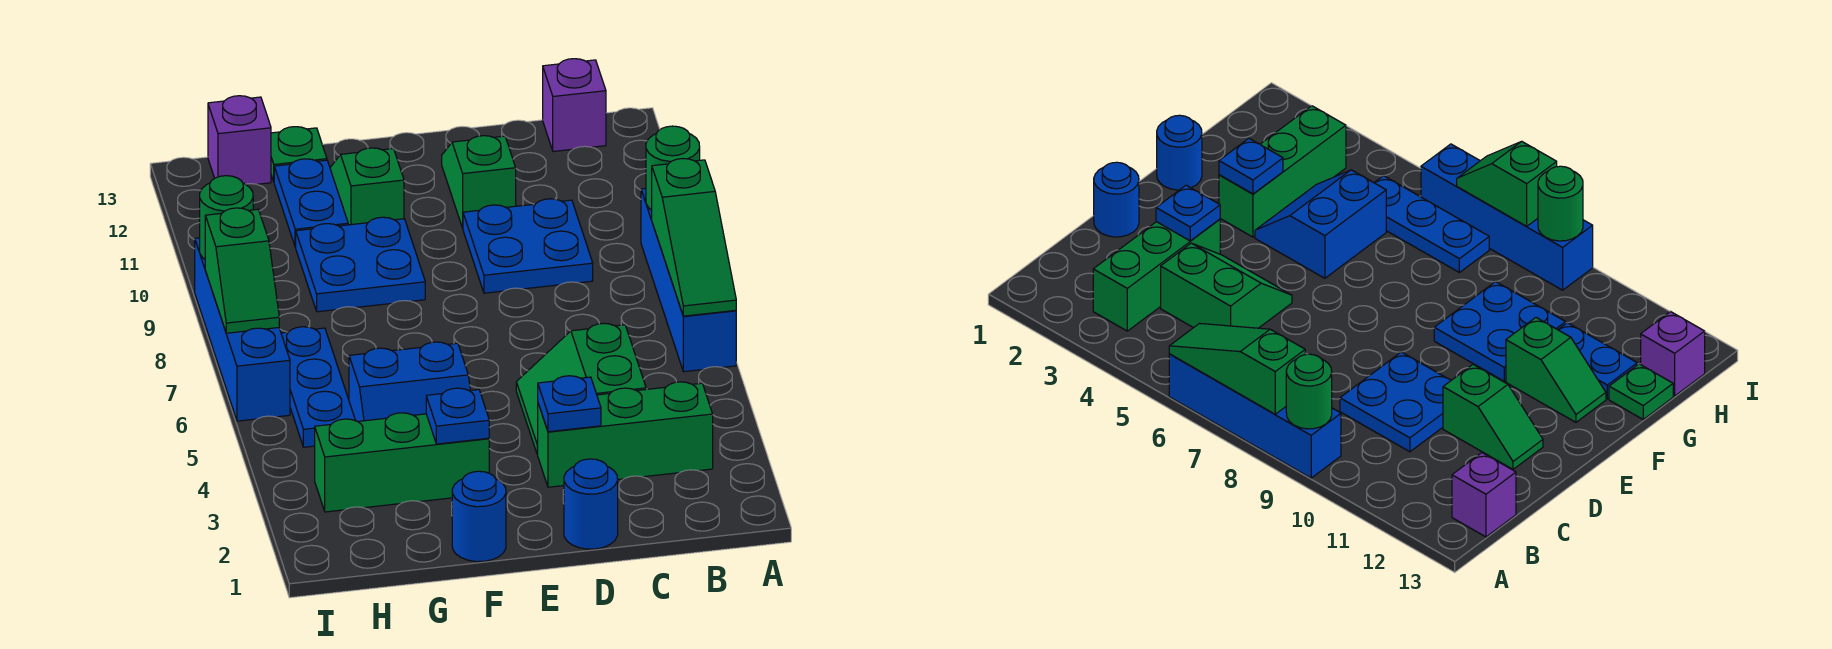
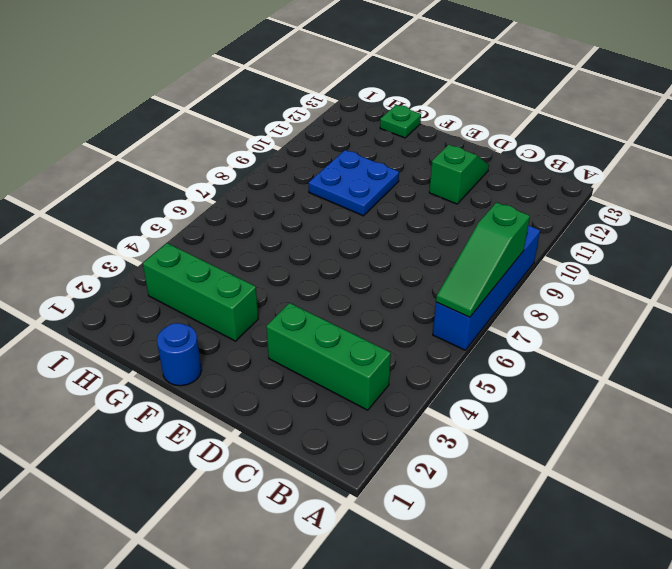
none -> purple 1x1 brick [543,59,606,151]
none -> green 2x2 slope [516,323,646,455]
none -> blue 2x2 plate [463,199,593,293]

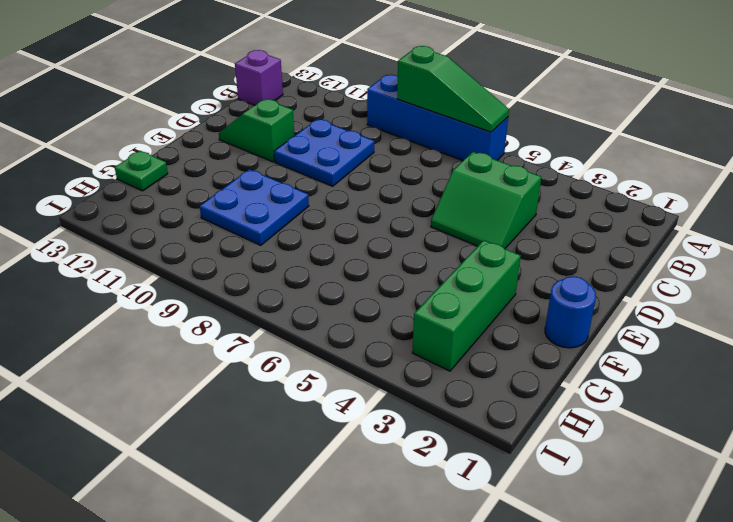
none -> green 1x3 brick [538,382,713,487]
none -> blue 1x1 round brick [564,459,618,549]
none -> blue 2x2 slope [349,342,470,422]

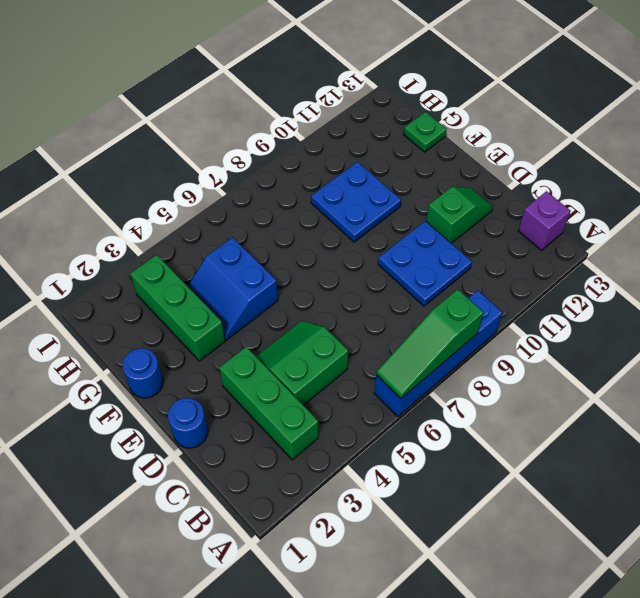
none -> green 1x2 slope [330,148,404,225]
none -> blue 1x2 plate [274,159,348,247]
none -> blue 1x3 plate [281,327,355,447]

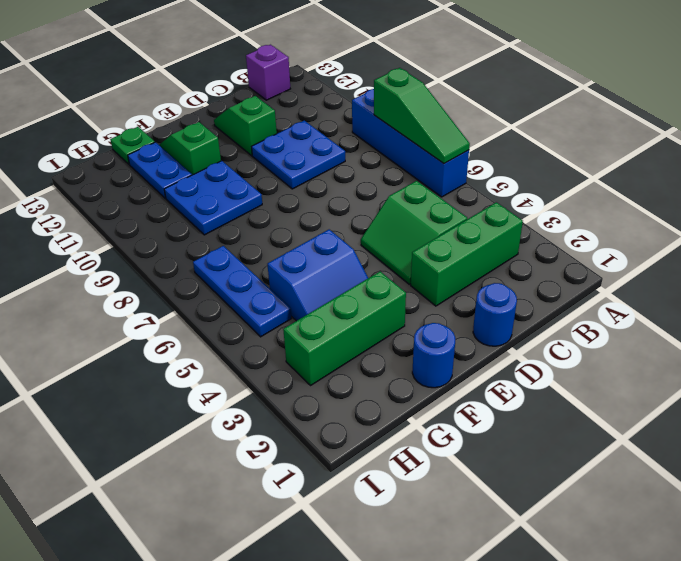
none -> purple 1x1 brick [208,96,271,184]
none -> blue 1x4 brick [195,238,290,421]
none -> green 1x1 round brick [646,126,700,210]

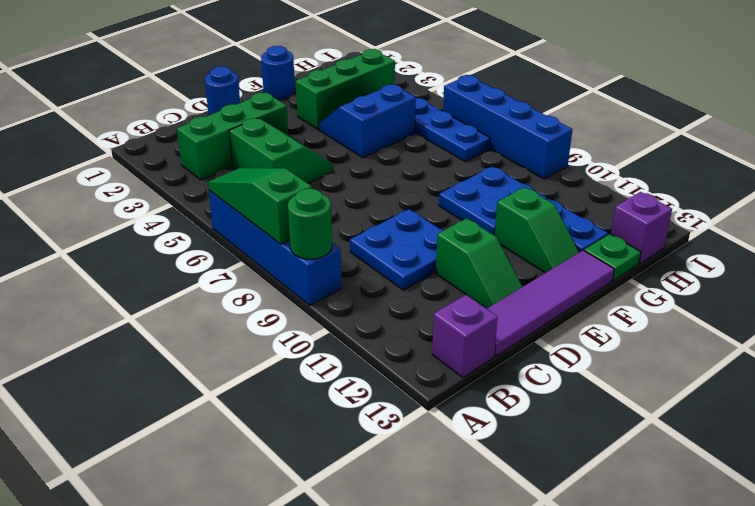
purple 1x4 tile [487,250,614,356] -> none
none -> blue 1x1 plate [538,376,601,432]
none -> blue 1x1 plate [426,388,489,444]
none -> green 1x2 slope [205,208,279,333]

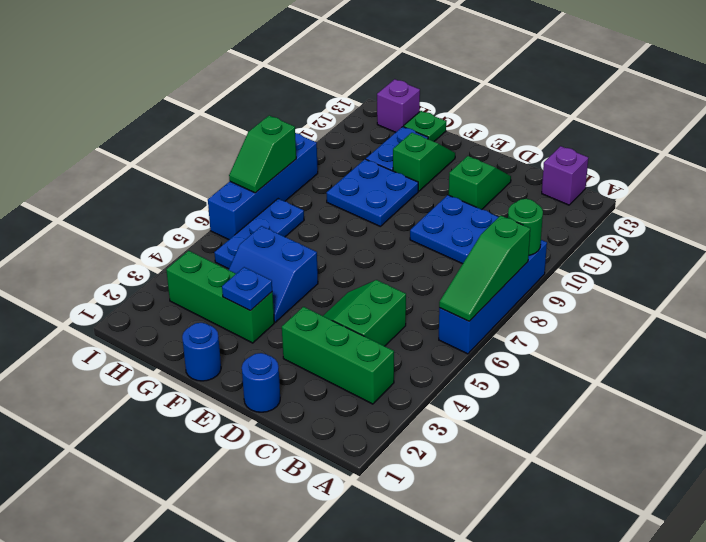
none -> blue 1x1 plate [538,376,601,432]
none -> green 1x1 round brick [200,176,253,259]

